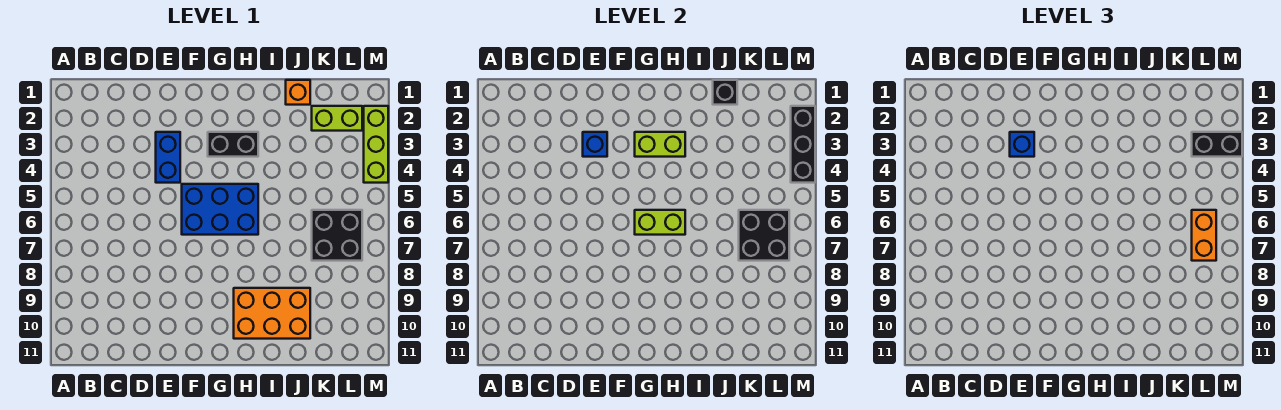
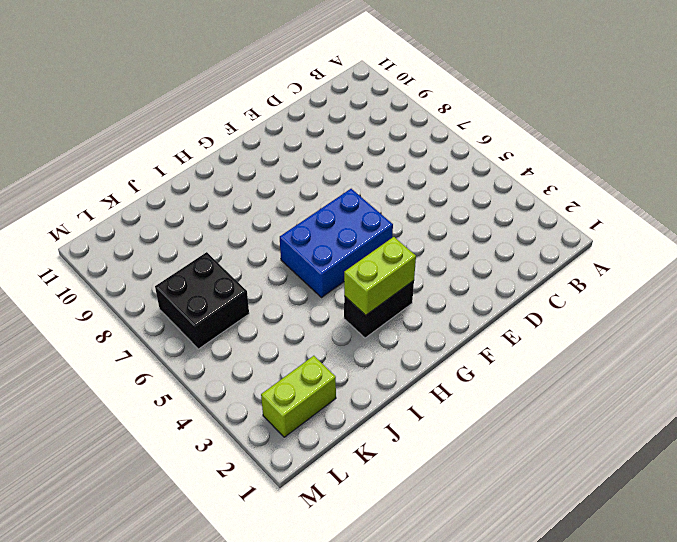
none -> blue 1x2 brick [156,132,180,183]
none -> orange 2x3 brick [234,288,310,339]
none -> orange 1x1 brick [286,80,310,105]

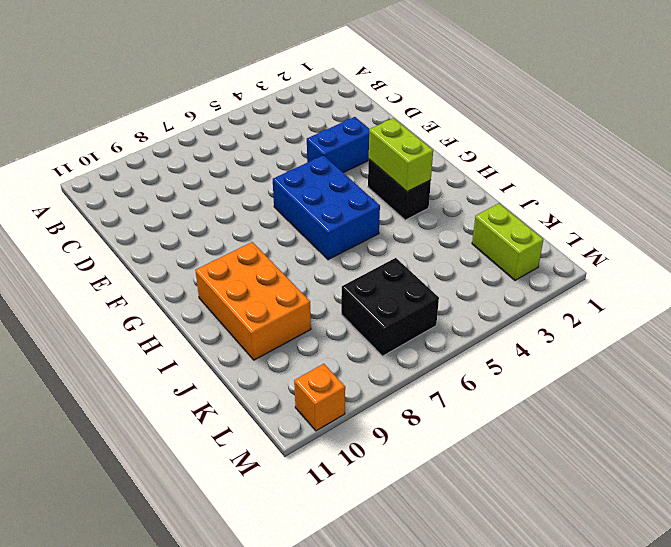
orange 1x1 brick [294,364,345,431] -> orange 1x1 brick moved to [286,80,310,105]
none -> lime 1x3 brick [364,106,388,183]
none -> blue 1x1 brick [583,132,607,157]
none -> lime 1x2 brick [635,210,685,235]

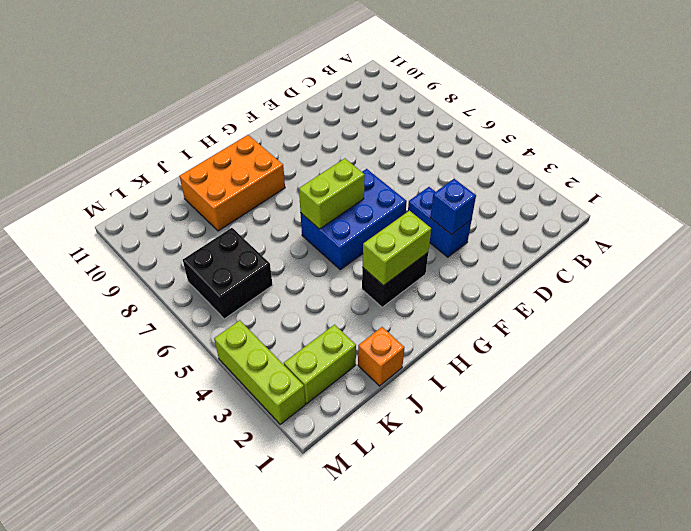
none -> black 1x1 brick [713,80,737,105]
none -> black 2x2 brick [739,210,789,261]
none -> black 1x3 brick [791,106,815,183]

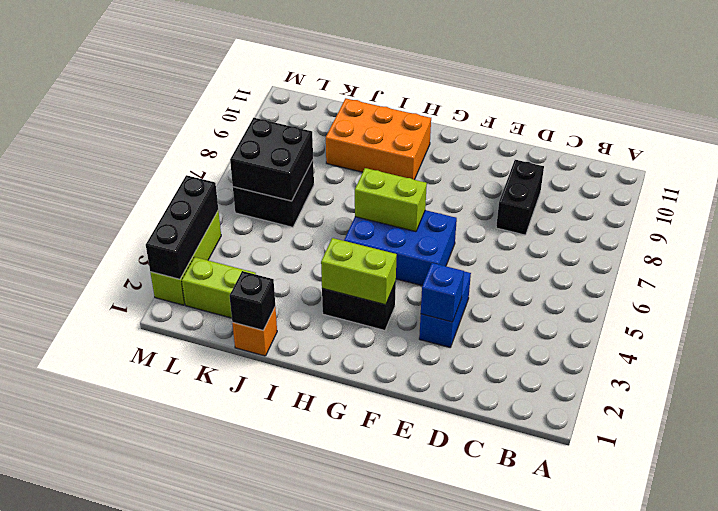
black 1x2 brick [496,160,544,235] -> black 1x2 brick turned to [1192,132,1242,157]
none -> blue 1x1 brick [1010,132,1034,157]
none -> orange 1x2 brick [1192,210,1216,261]

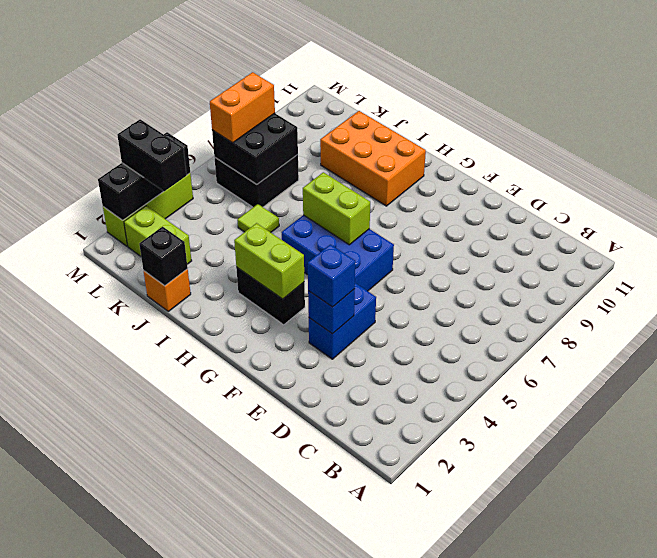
lime 1x1 tile [237,204,279,232] -> none

